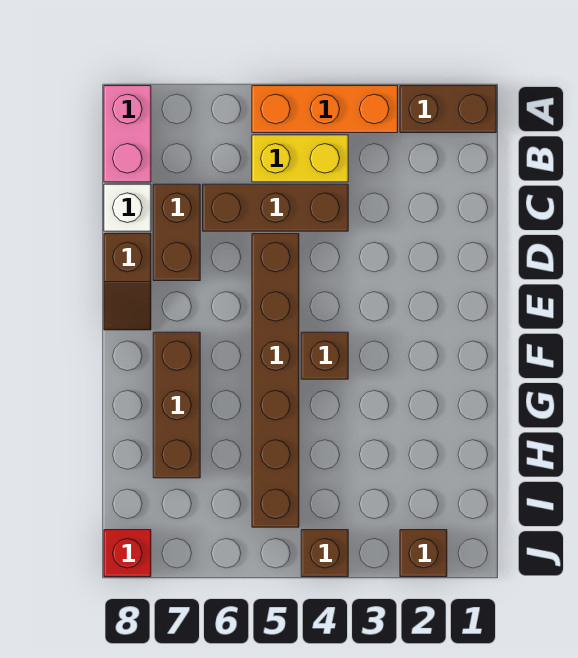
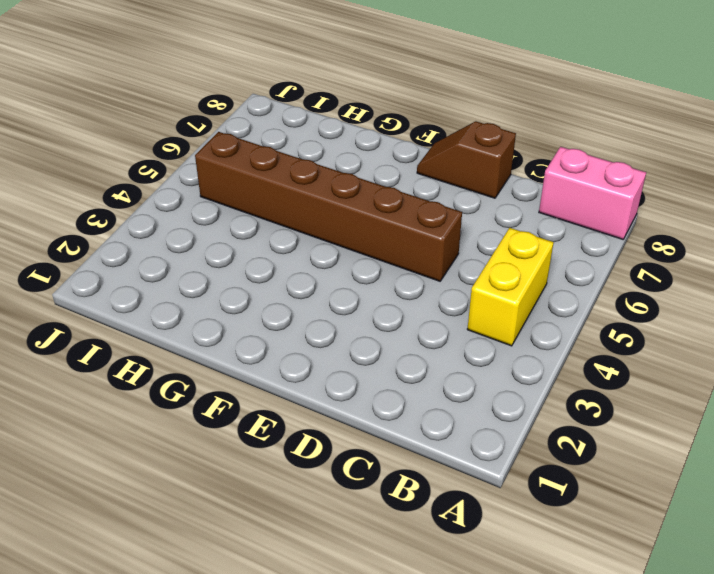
none -> brown 1x2 brick [400,86,496,133]
none -> orange 1x3 brick [252,86,398,133]
none -> brown 1x3 brick [203,184,348,231]

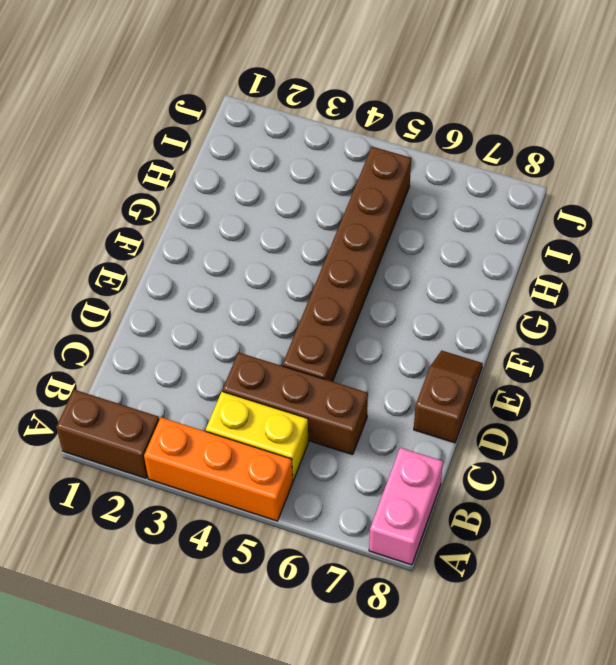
none -> brown 1x2 brick [153,184,200,281]
none -> white 1x1 brick [104,184,151,231]
none -> brown 1x1 brick [301,332,348,379]

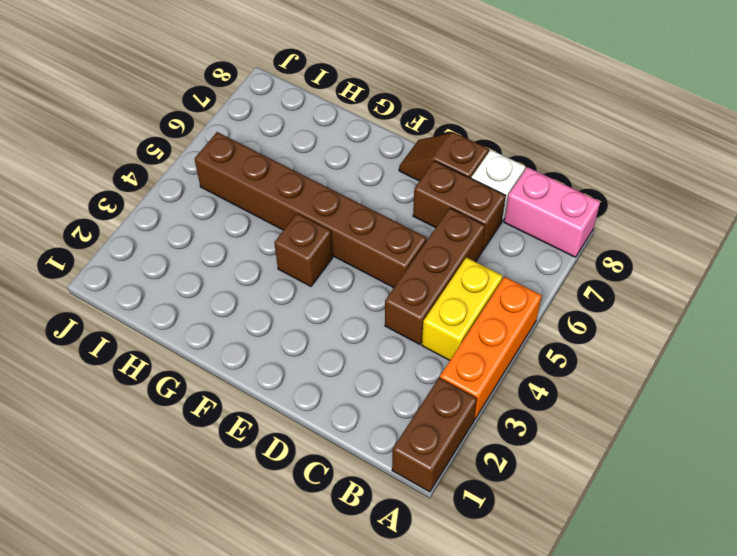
none -> brown 1x3 brick [153,332,200,478]
none -> brown 1x1 brick [400,530,447,577]
none -> brown 1x1 brick [301,530,348,577]

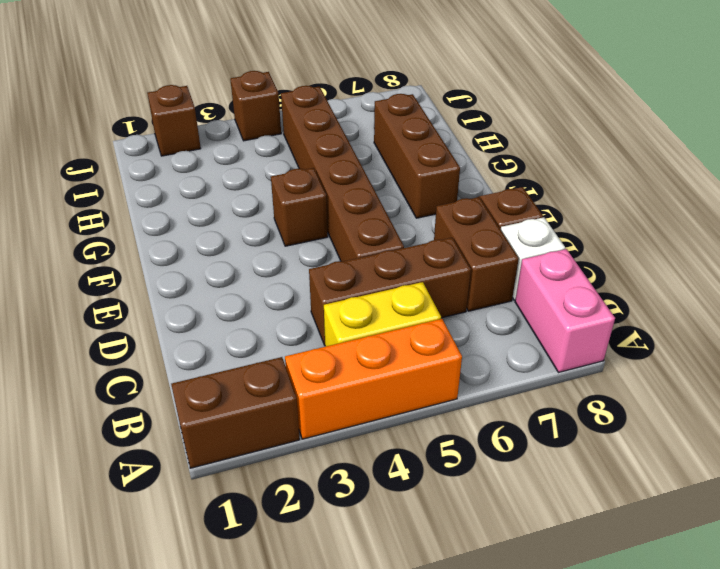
none -> red 1x1 brick [104,530,151,577]

